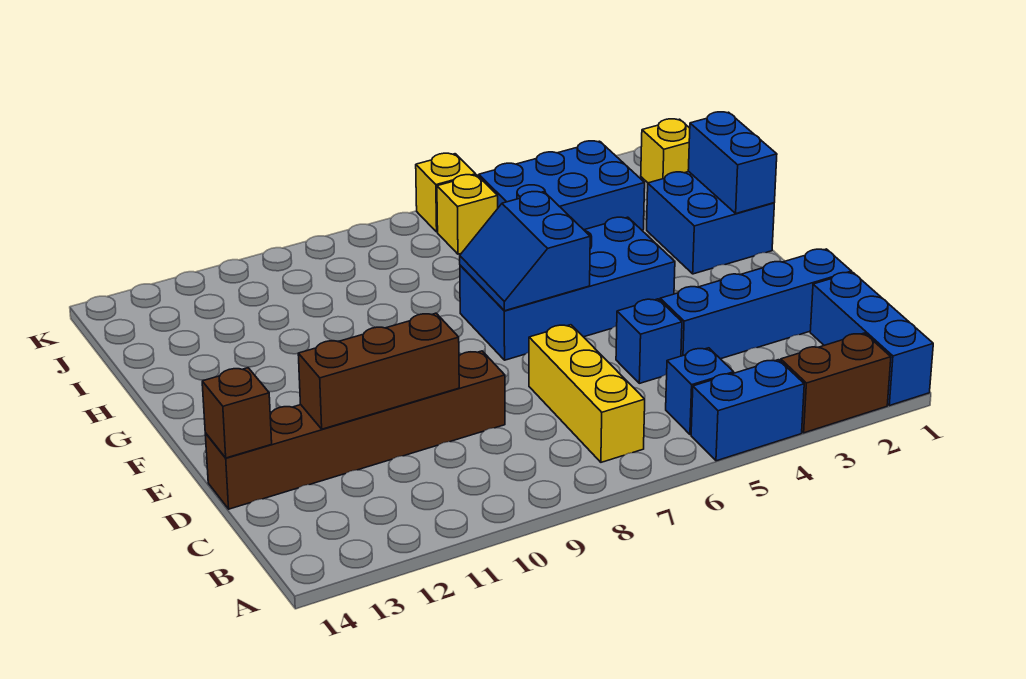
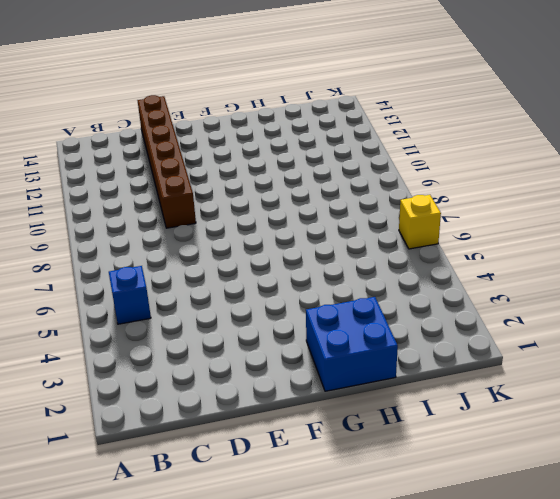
none -> blue 1x3 brick [810,272,933,406]
none -> brown 1x2 brick [781,333,891,433]
none -> blue 1x2 brick [691,360,804,461]

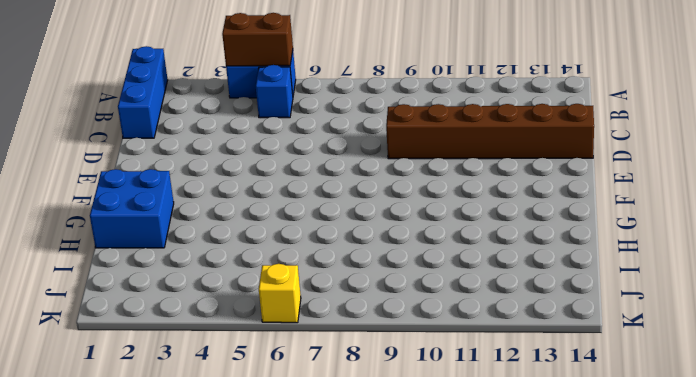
brown 1x2 brick [222,13,293,66] -> brown 1x2 brick moved to [781,333,891,433]
none -> yellow 1x3 brick [529,325,645,462]
none -> blue 1x4 brick [660,249,851,359]
none -> blue 1x1 brick [616,299,682,383]

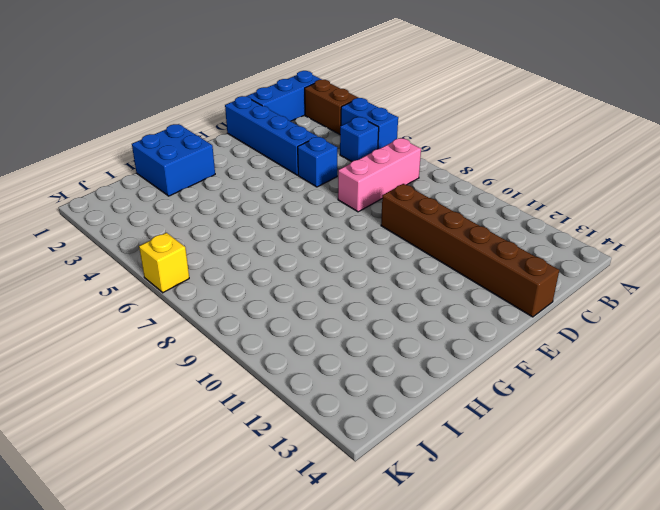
pink 1x3 brick [338,138,421,212] -> yellow 1x3 brick [529,325,645,462]
none -> blue 2x4 brick [460,217,675,360]
none -> blue 2x3 brick [479,141,645,230]
none -> yellow 1x1 brick [641,119,690,183]

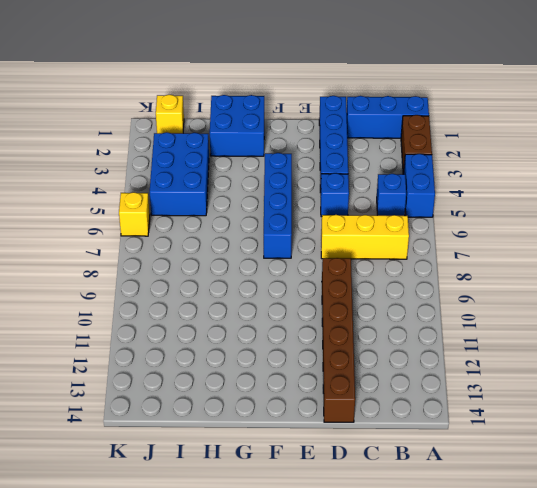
blue 1x4 brick [264,153,292,258] -> blue 2x4 brick [460,217,675,360]
none -> yellow 1x1 brick [437,175,498,254]
none -> brown 1x3 brick [298,313,459,429]
none -> brown 1x1 brick [202,368,272,458]

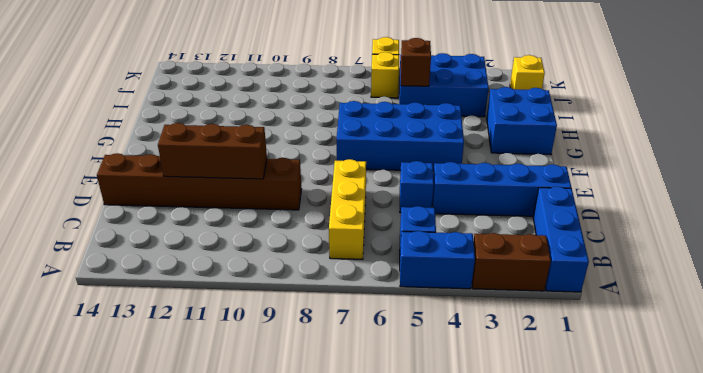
brown 1x1 brick [401,38,431,86] -> brown 1x1 brick moved to [202,368,272,458]
none -> blue 2x2 slope [460,192,590,311]
none -> blue 1x2 brick [688,112,777,213]

